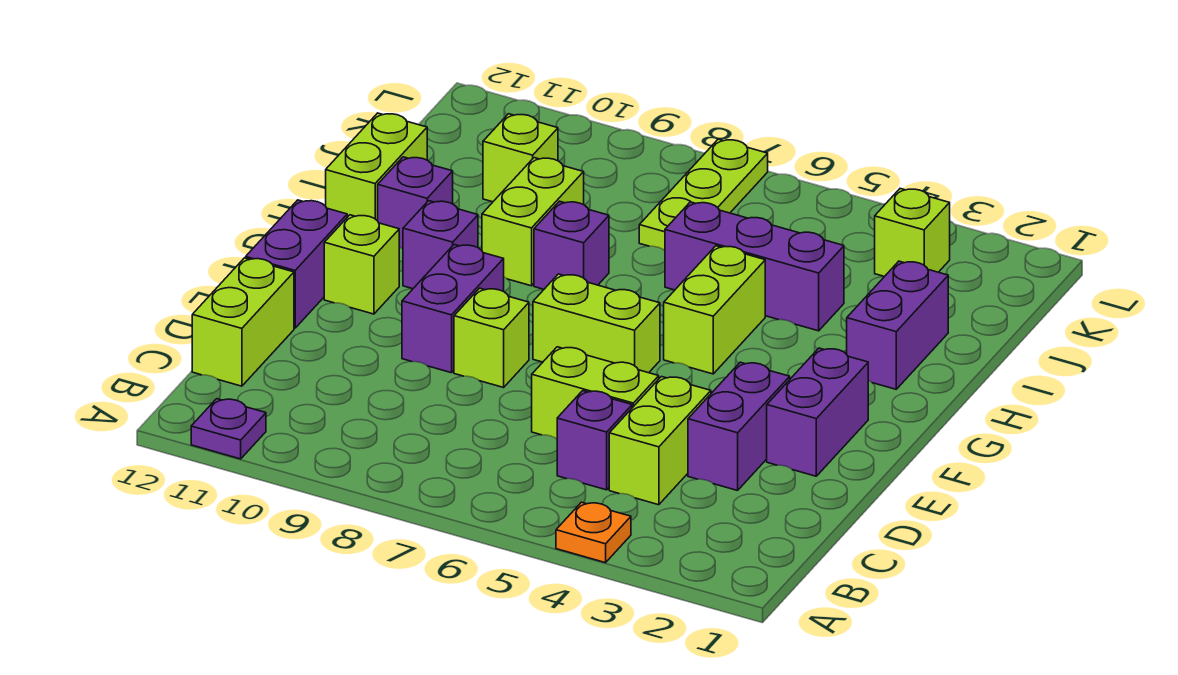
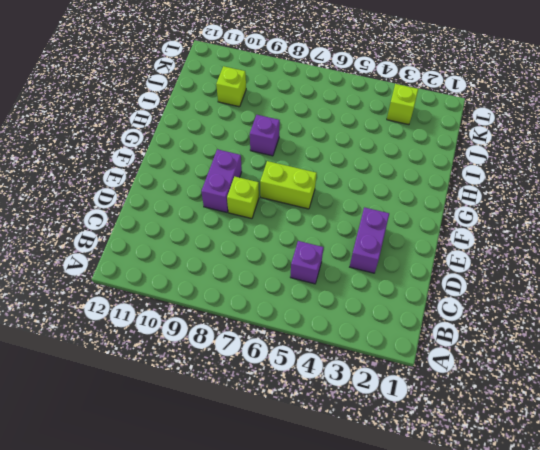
none -> orange 1x1 plate [556,502,631,563]
none -> purple 1x1 plate [191,399,266,459]
none -> lime 1x2 brick [609,377,711,505]

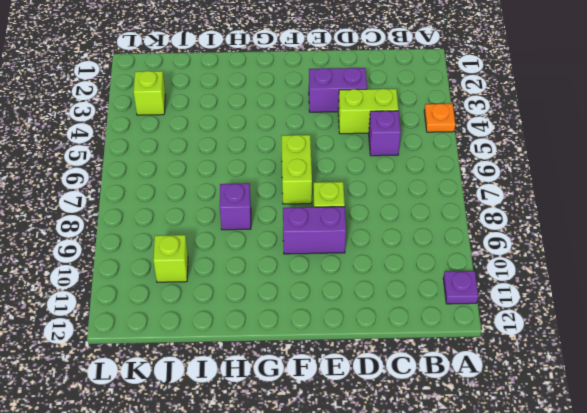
none -> lime 1x2 brick [192,258,294,386]
none -> lime 1x2 brick [532,347,659,439]
none -> purple 1x2 brick [767,348,868,476]

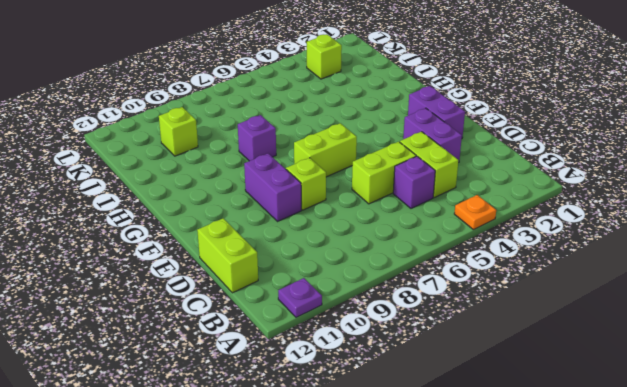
none -> purple 1x2 brick [246,200,347,328]
none -> lime 1x1 brick [324,215,399,314]
none -> lime 1x2 brick [664,246,765,374]

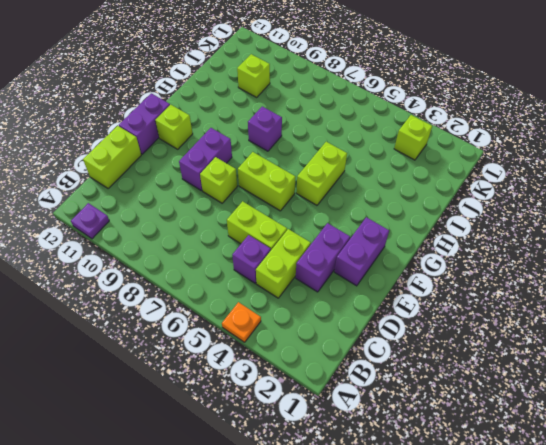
none -> purple 1x1 brick [403,201,478,289]
none -> purple 1x2 brick [847,261,948,389]
none -> lime 1x2 brick [482,158,584,286]

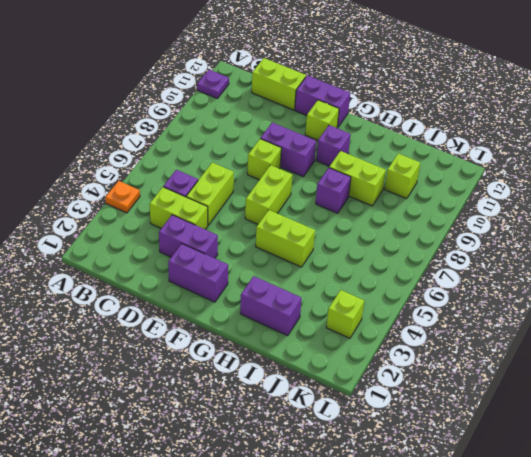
none -> purple 1x1 brick [378,157,453,249]
none -> lime 1x2 brick [326,113,427,221]
none -> purple 1x3 brick [665,202,844,331]

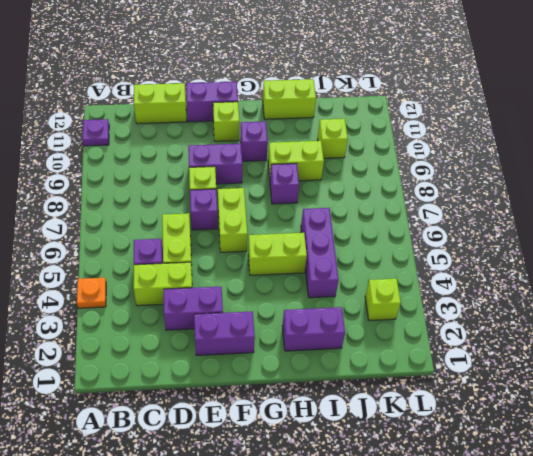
purple 1x1 brick [190,189,218,230] -> purple 1x1 brick moved to [378,157,453,249]
none -> lime 1x3 plate [639,139,768,251]

